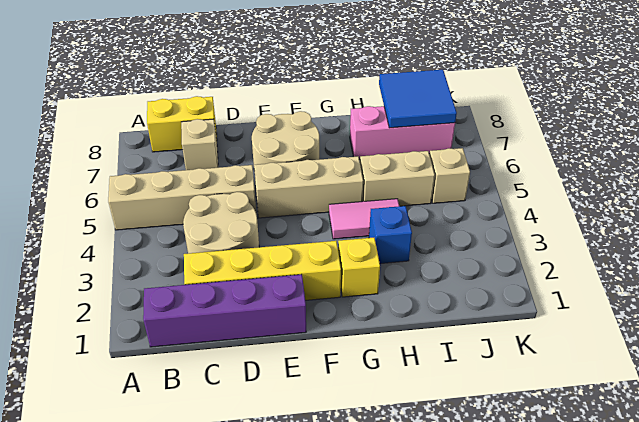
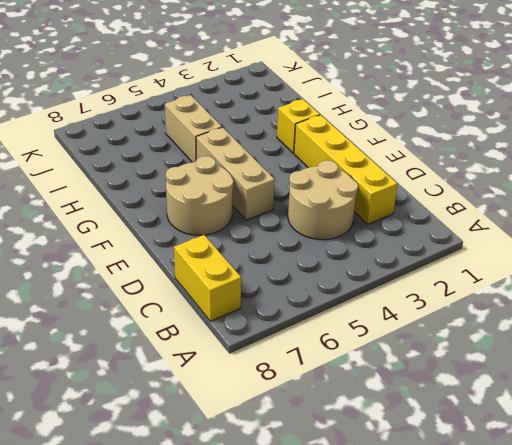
none -> tan 1x4 brick [108,165,256,230]
none -> purple 1x4 brick [143,274,306,347]
none -> tan 1x1 brick [181,119,218,170]

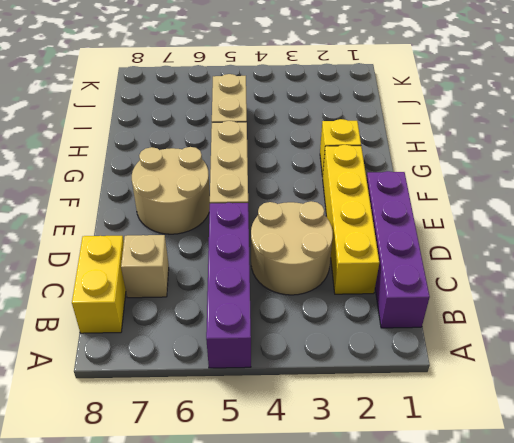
purple 1x4 brick [206,203,251,368] -> tan 1x4 brick [108,165,256,230]
none -> pink 1x2 tile [329,199,399,239]
none -> blue 1x1 brick [369,206,412,264]
none -> pink 1x3 brick [350,106,455,159]

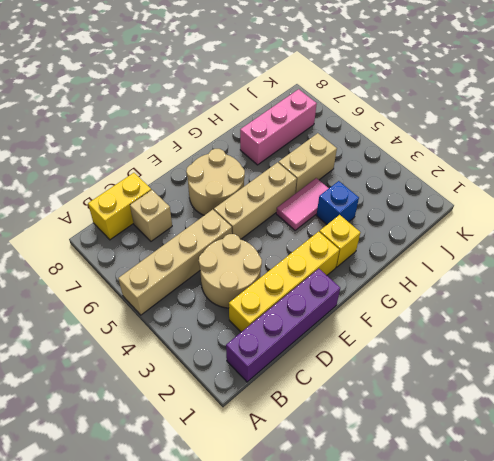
none -> tan 1x1 brick [429,148,470,203]
none -> blue 2x2 tile [379,70,457,128]

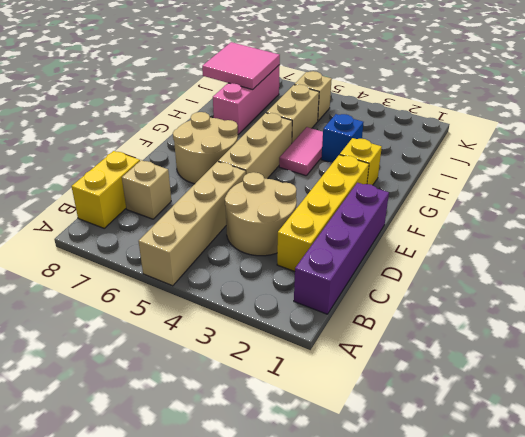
pink 2x2 tile [202,42,280,90] -> blue 2x2 tile [379,70,457,128]

